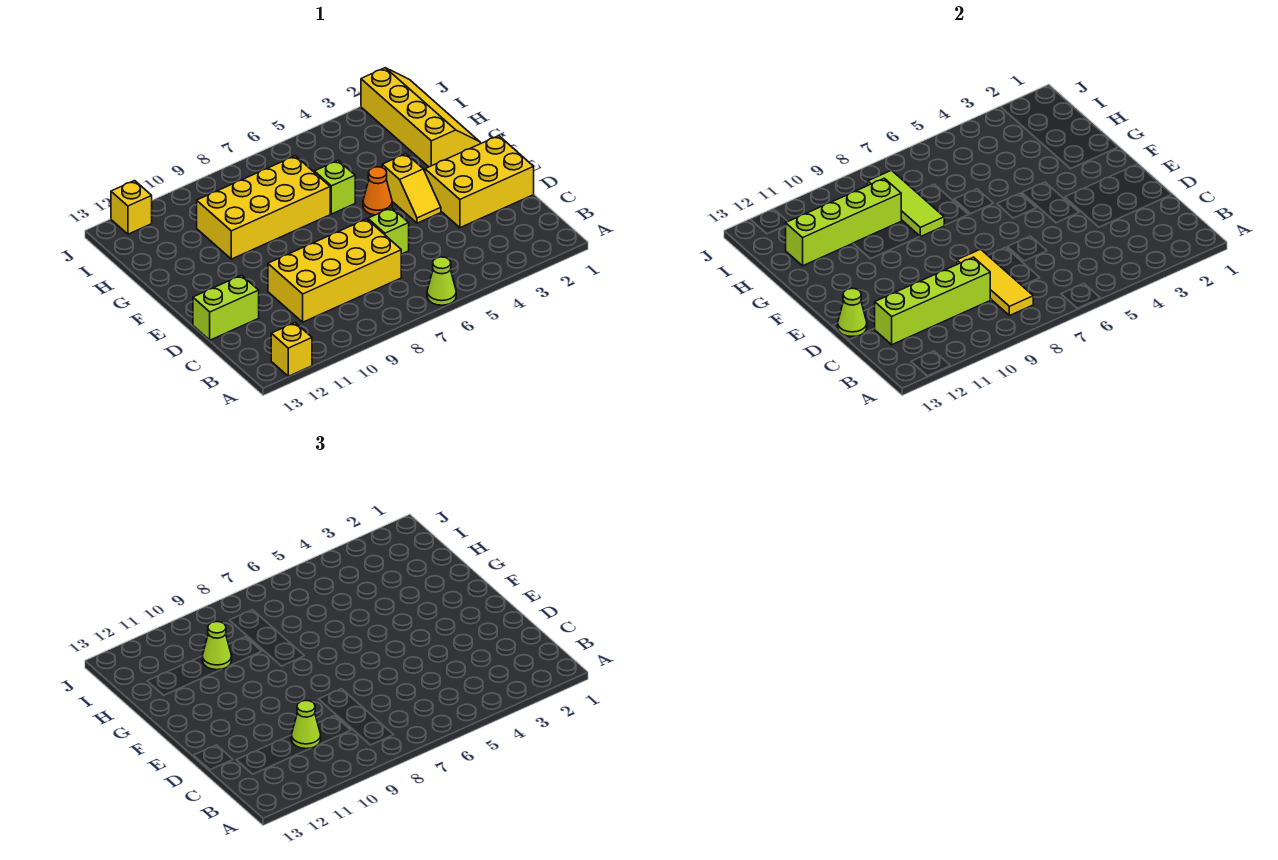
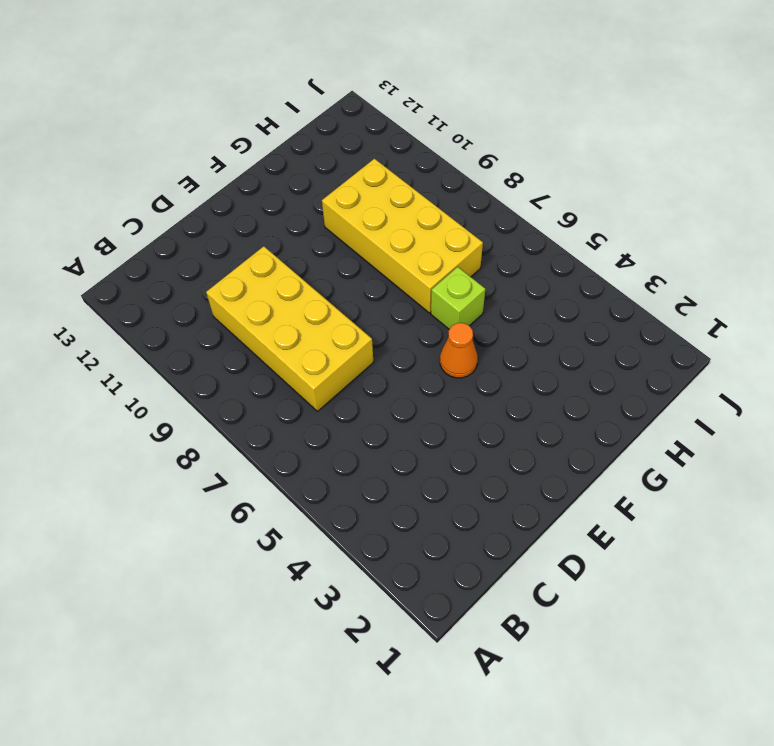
none -> lime 1x1 cone [427,257,456,305]
none -> yellow 1x1 brick [271,323,312,376]
none -> yellow 2x3 brick [425,136,534,228]

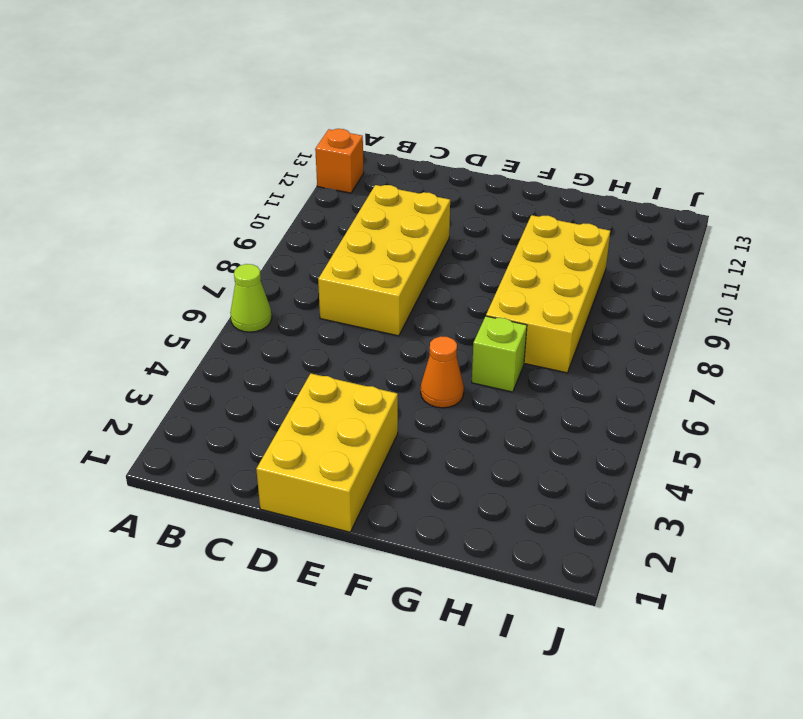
orange 1x1 brick [315,129,364,193] -> yellow 1x1 brick [271,323,312,376]
none -> lime 1x1 brick [368,208,409,254]
none -> lime 1x2 brick [193,275,259,340]
none -> yellow 1x2 slope [382,154,441,223]

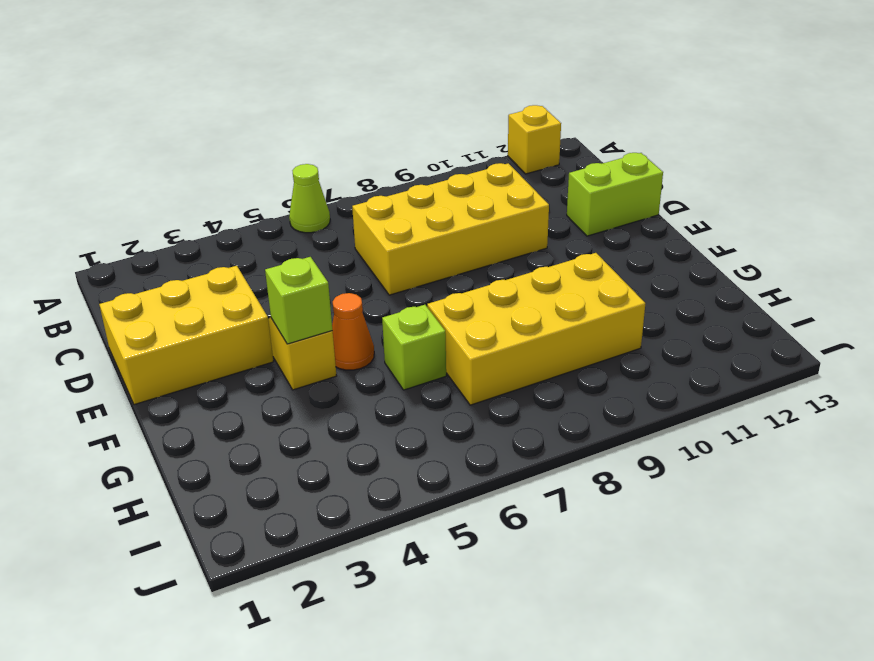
lime 1x1 brick [265,257,332,344] -> lime 1x1 brick moved to [368,208,409,254]
none -> yellow 2x4 slope [361,68,480,167]
none -> yellow 1x1 brick [111,181,152,234]
none -> yellow 1x3 tile [957,249,1033,316]

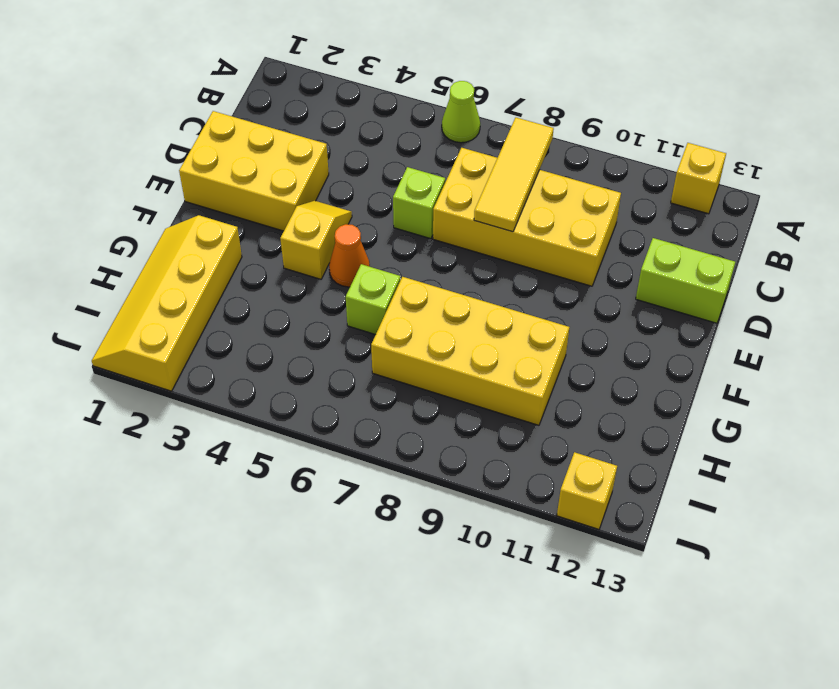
none -> lime 1x4 brick [875,257,990,345]
none -> lime 1x1 cone [838,288,867,336]
none -> lime 1x3 tile [868,170,944,237]

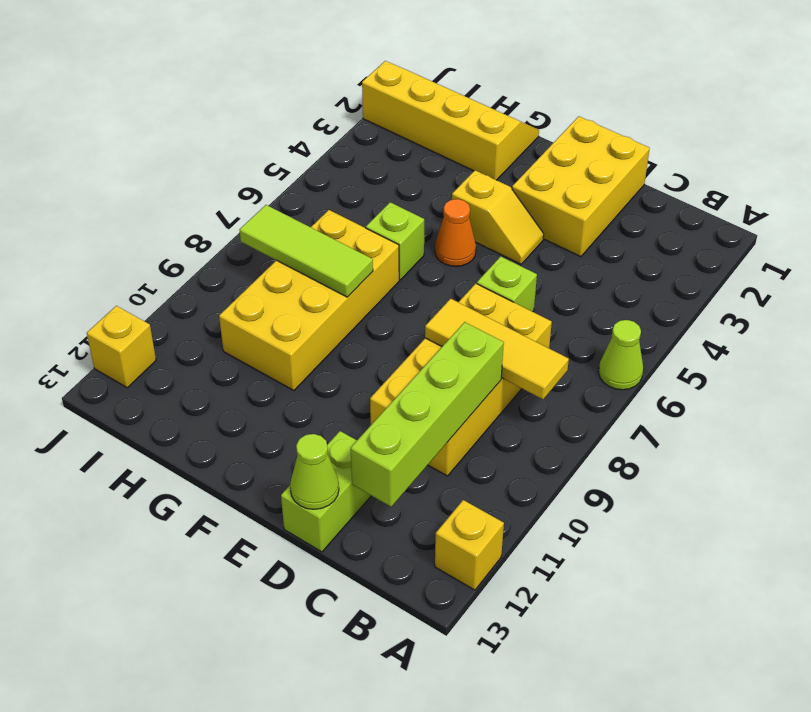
none -> lime 1x4 brick [785,178,901,266]
none -> lime 1x1 cone [291,700,321,749]
none -> lime 1x1 cone [202,622,232,670]

